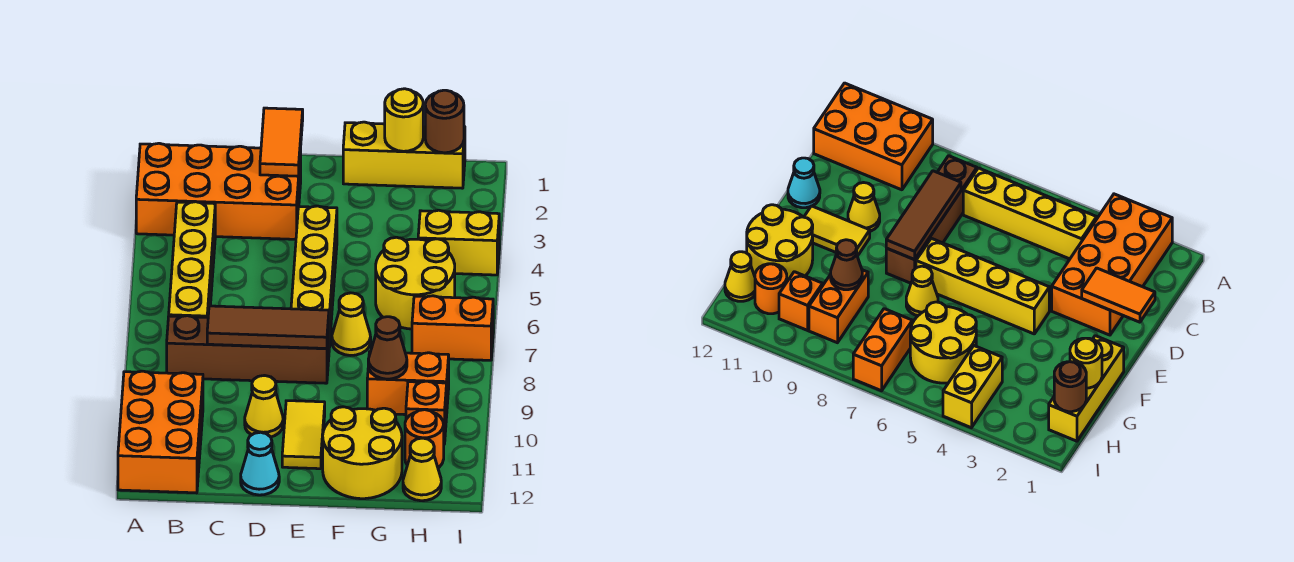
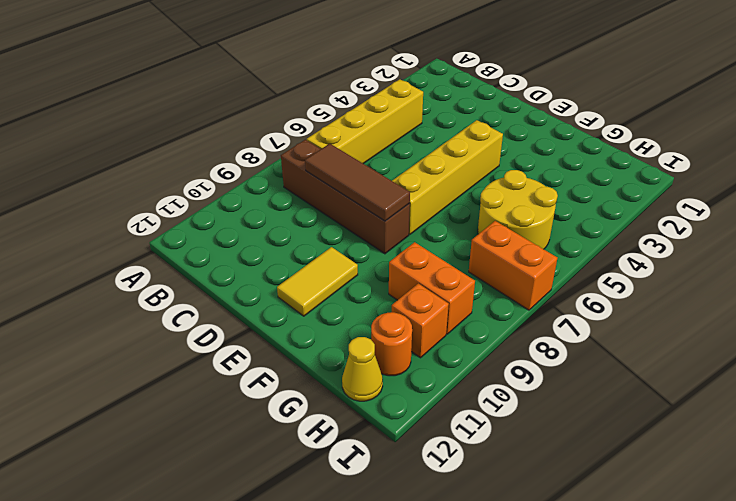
none -> orange 2x4 brick [136,143,301,239]
none -> orange 2x3 brick [118,371,203,493]
none -> yellow 1x1 cone [245,376,283,437]

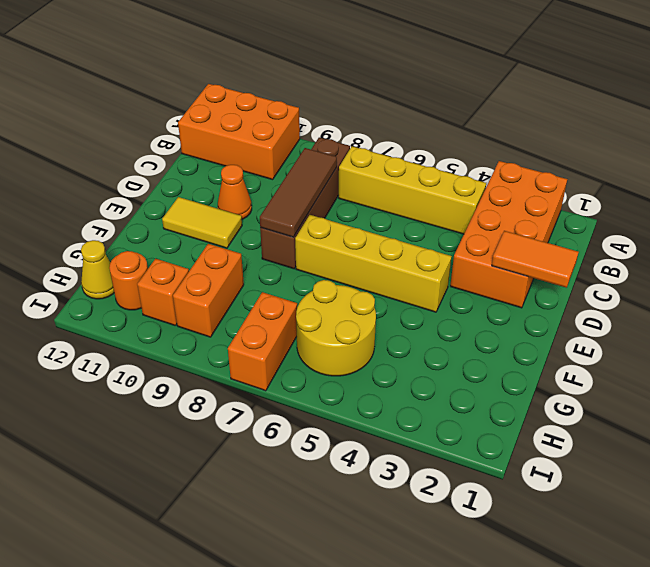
orange 1x1 cone [218,165,252,219] -> yellow 1x1 cone [245,376,283,437]
none -> cyan 1x1 cone [241,432,279,495]
none -> yellow 1x3 brick [343,122,465,188]
none -> yellow 1x1 cone [332,293,371,356]

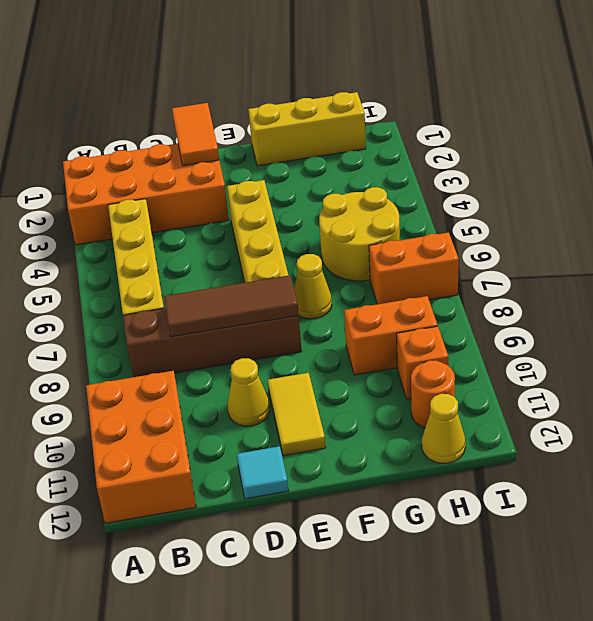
cyan 1x1 tile [237,446,288,499] -> cyan 1x1 cone [241,432,279,495]
none -> yellow 2x2 round brick [323,407,402,499]
none -> yellow 1x2 brick [418,210,499,275]
none -> yellow 1x1 round brick [385,89,423,151]

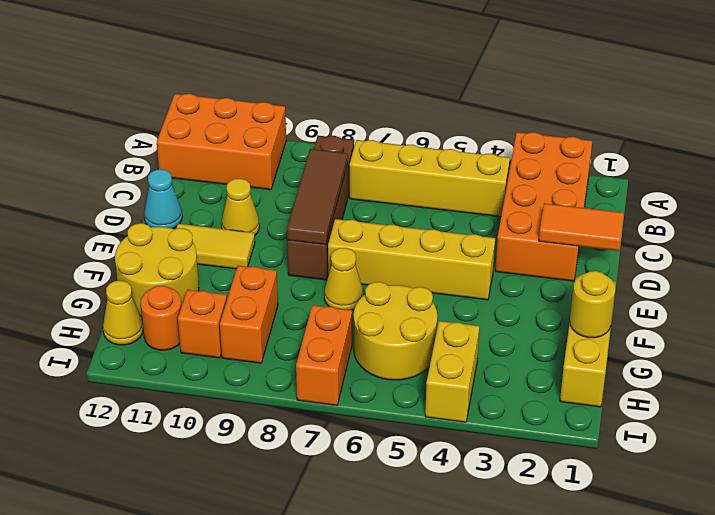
none -> brown 1x1 cone [368,317,407,379]
none -> brown 1x1 round brick [425,90,464,153]

